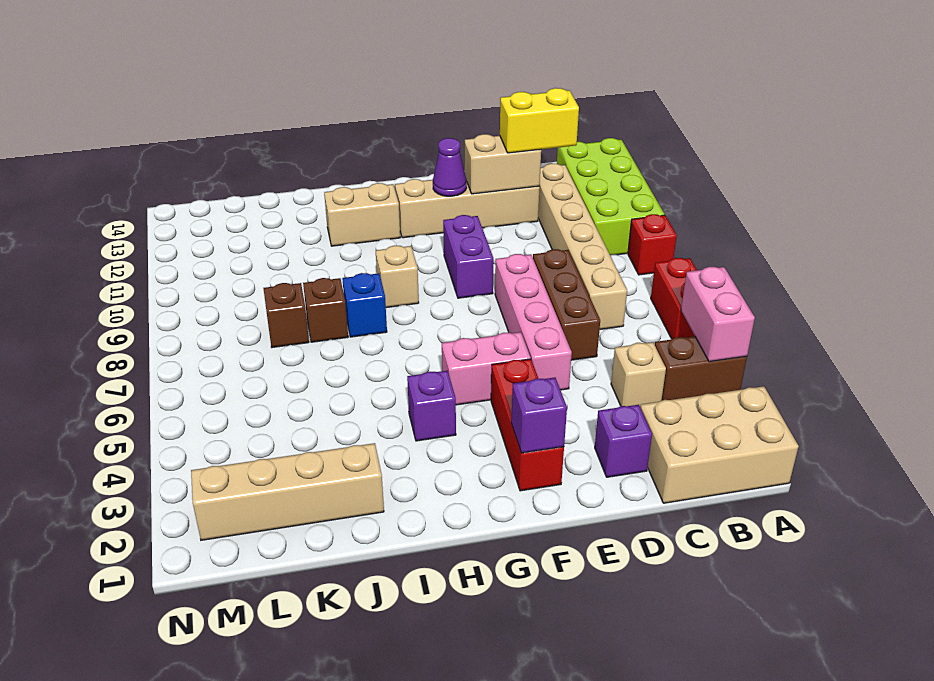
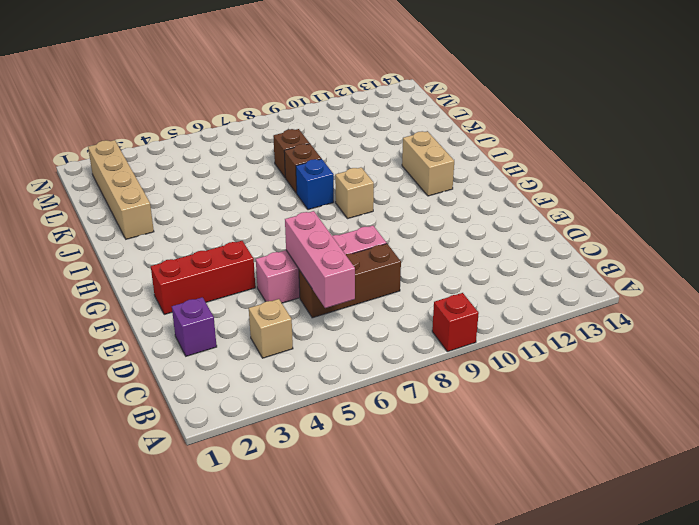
pink 1x3 brick [285,211,355,308] -> none
none -> tan 2x3 brick [640,386,799,503]
none -> brown 1x2 brick [655,336,747,401]
none -> red 1x2 brick [651,258,697,339]

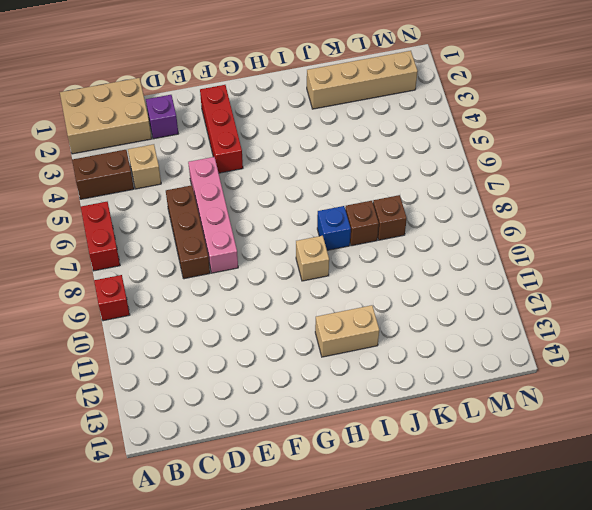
none -> lime 2x4 brick [557,138,665,255]
none -> tan 1x6 brick [538,163,627,329]
none -> tan 1x4 brick [395,179,540,238]

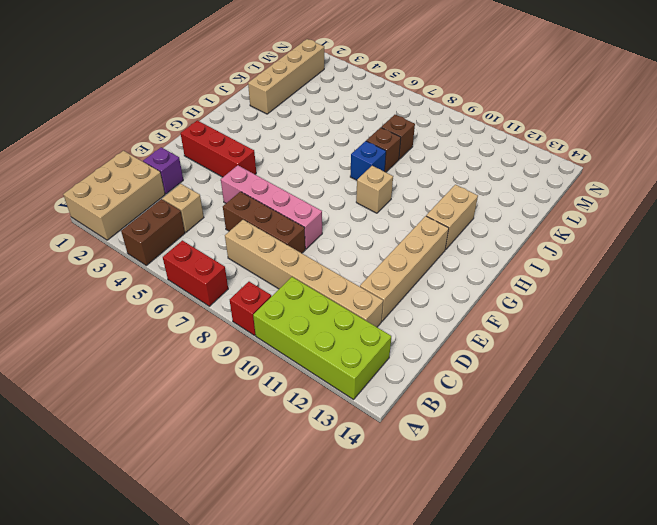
none -> pink 1x2 brick [442,332,531,405]
none -> purple 1x2 brick [443,215,493,298]
none -> purple 1x1 brick [407,371,456,441]

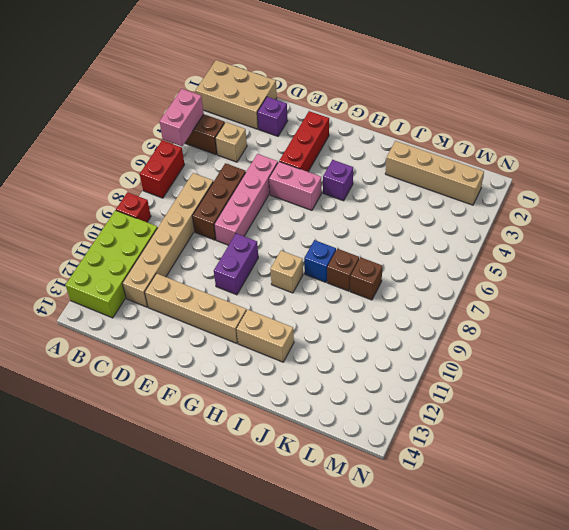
none -> tan 1x2 brick [464,134,541,194]
none -> purple 1x1 brick [511,377,567,453]
none -> purple 1x1 cone [433,138,467,196]

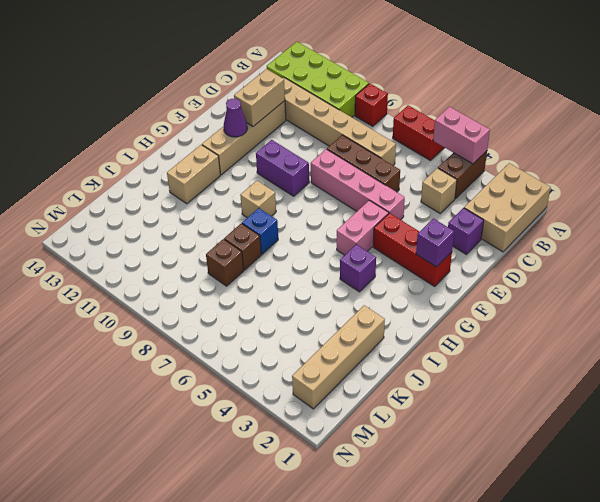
none -> yellow 1x2 brick [500,88,579,153]

